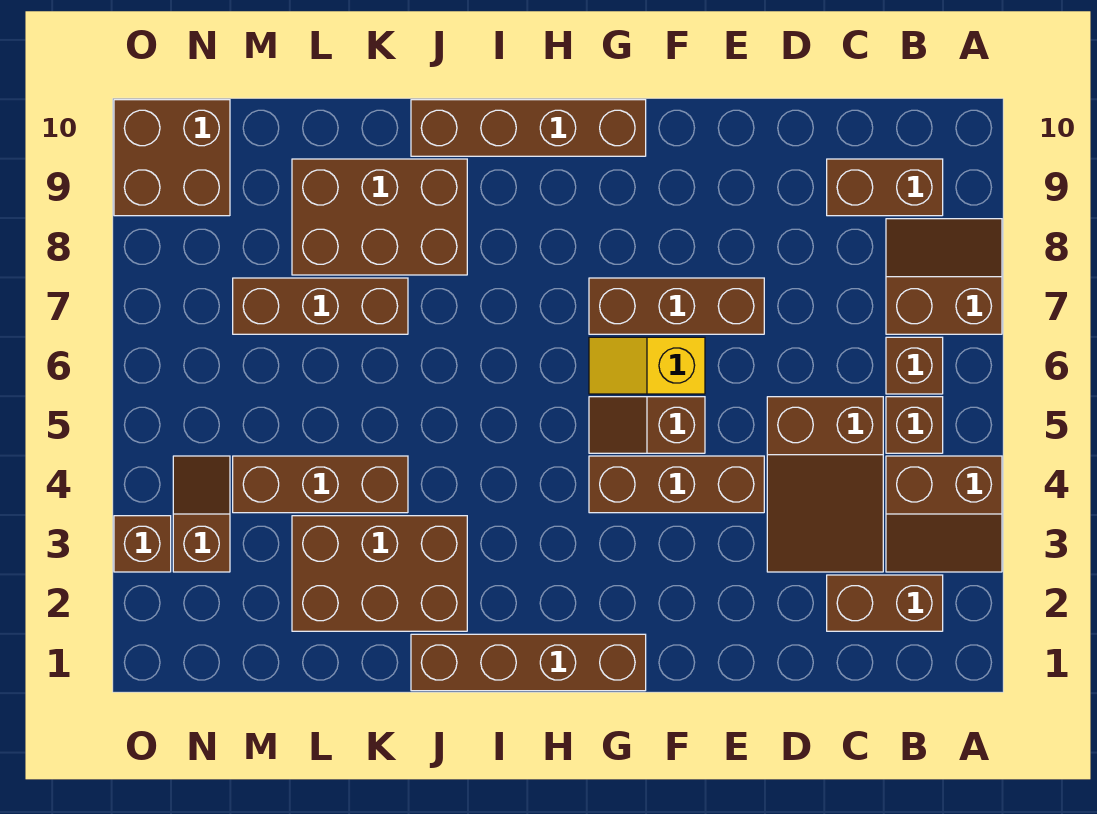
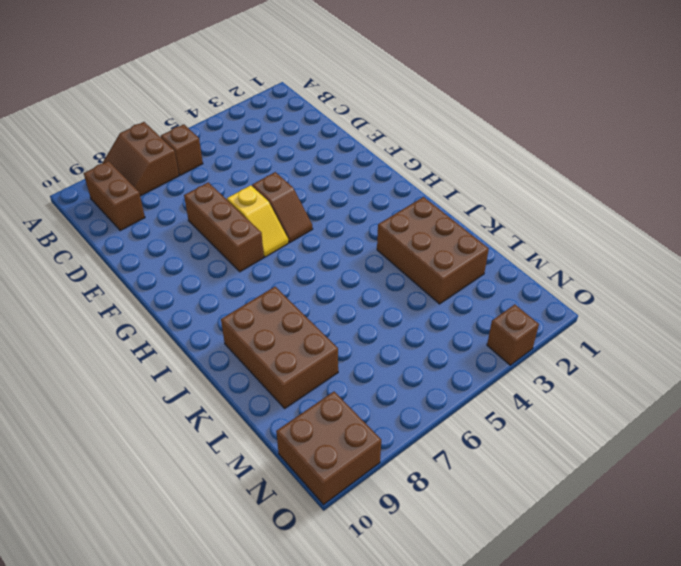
none -> brown 2x2 slope [886,456,1002,572]
none -> brown 1x2 brick [827,575,943,631]
none -> brown 1x1 brick [886,397,943,453]

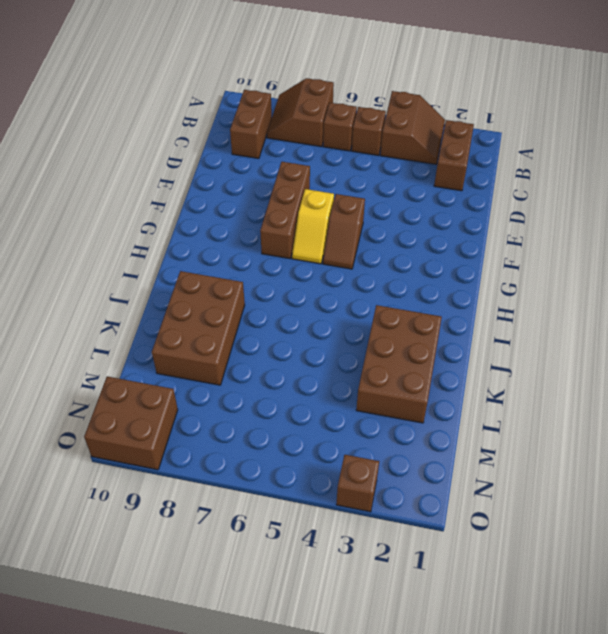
none -> brown 2x3 slope [767,397,883,572]
none -> brown 1x3 brick [589,456,764,513]
none -> brown 1x4 brick [411,634,646,691]

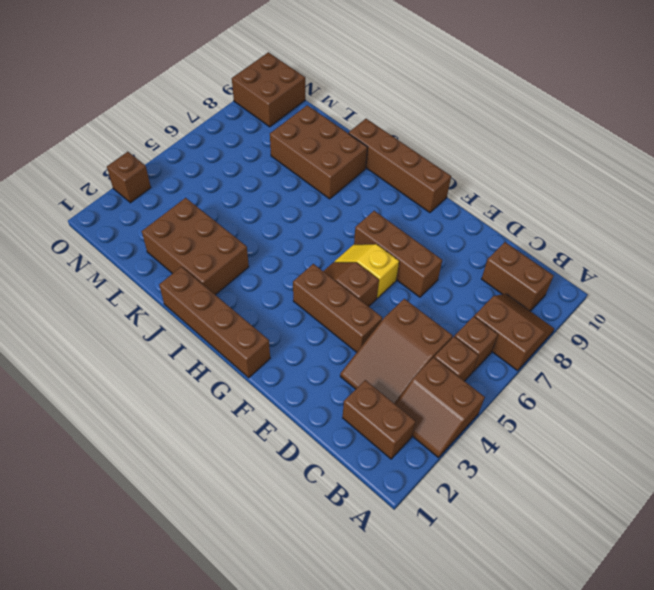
none -> brown 1x3 brick [233,456,408,513]
none -> brown 1x3 brick [233,278,408,334]
none -> brown 1x2 slope [173,456,230,572]

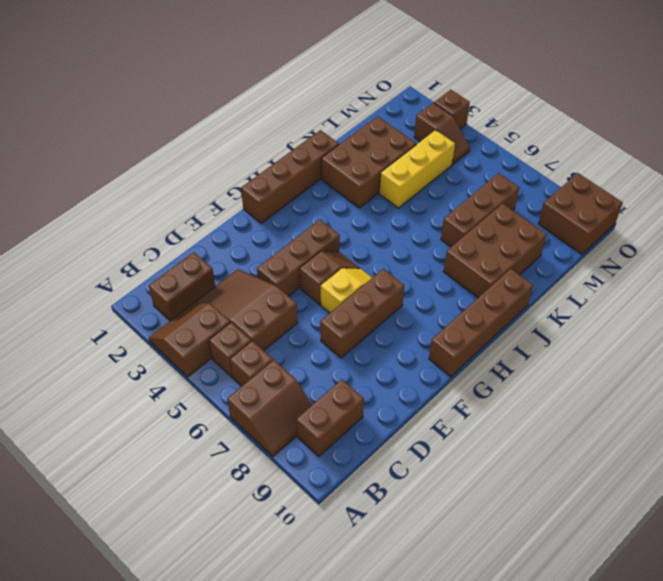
yellow 1x3 brick [379,130,455,208] -> brown 1x3 brick [233,456,408,513]

